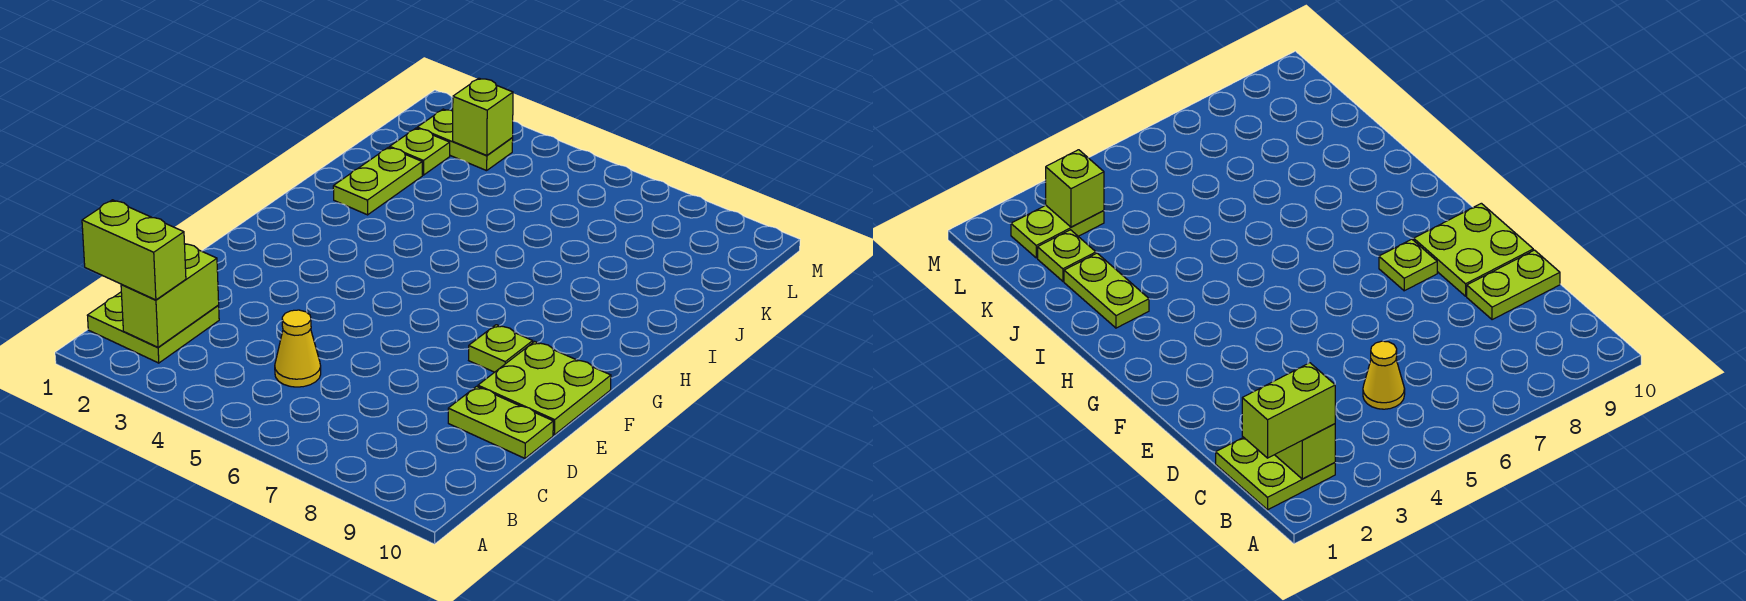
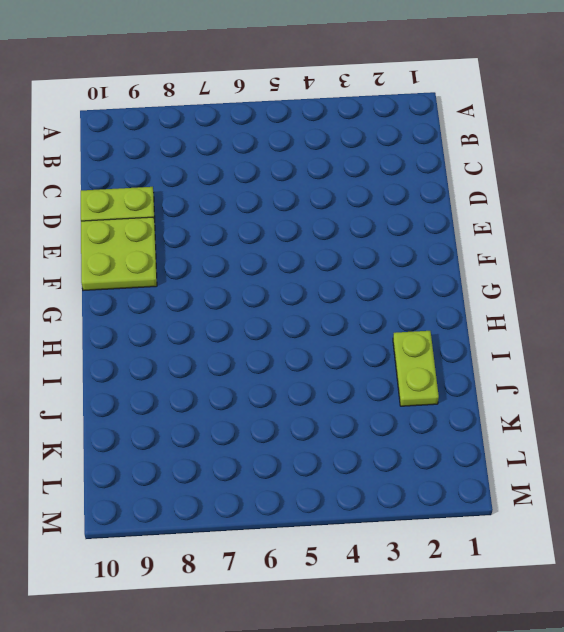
none -> lime 2x2 plate [87,292,219,363]
none -> yellow 1x1 cone [275,310,321,387]

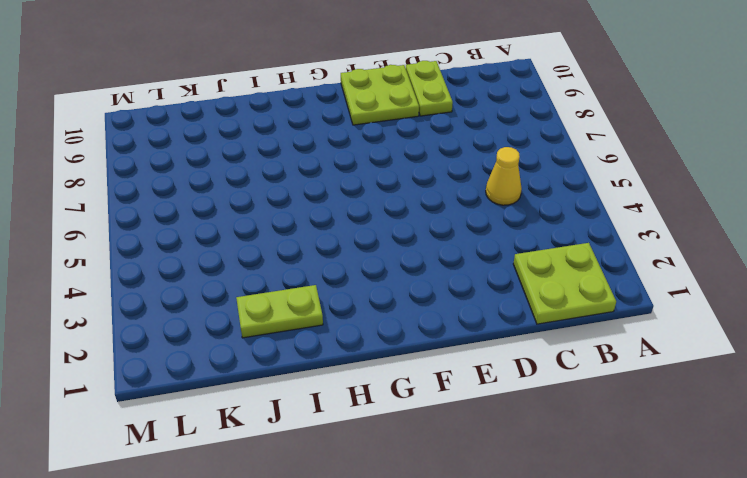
none -> lime 1x1 plate [469,325,533,372]
none -> lime 1x1 plate [390,128,450,175]

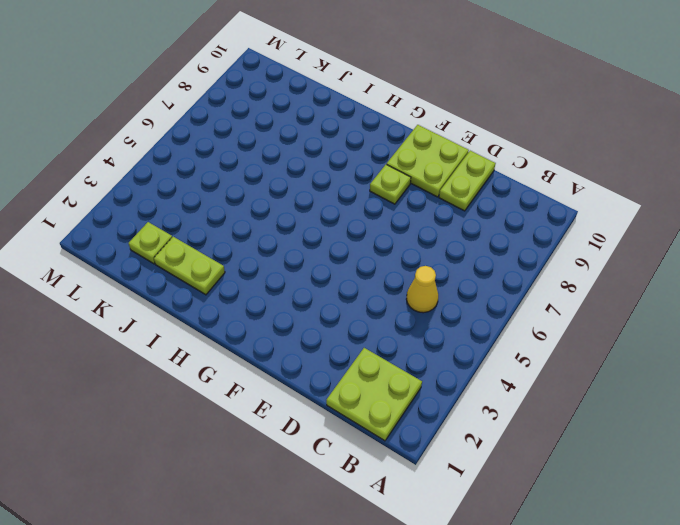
none -> lime 1x2 plate [417,109,513,171]
none -> lime 1x2 brick [121,244,219,347]

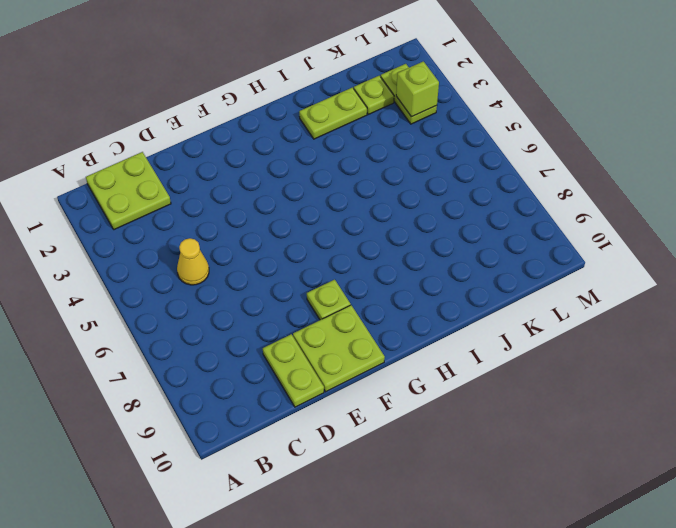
none -> lime 1x2 brick [121,244,219,347]
none -> lime 1x2 brick [82,200,186,300]

